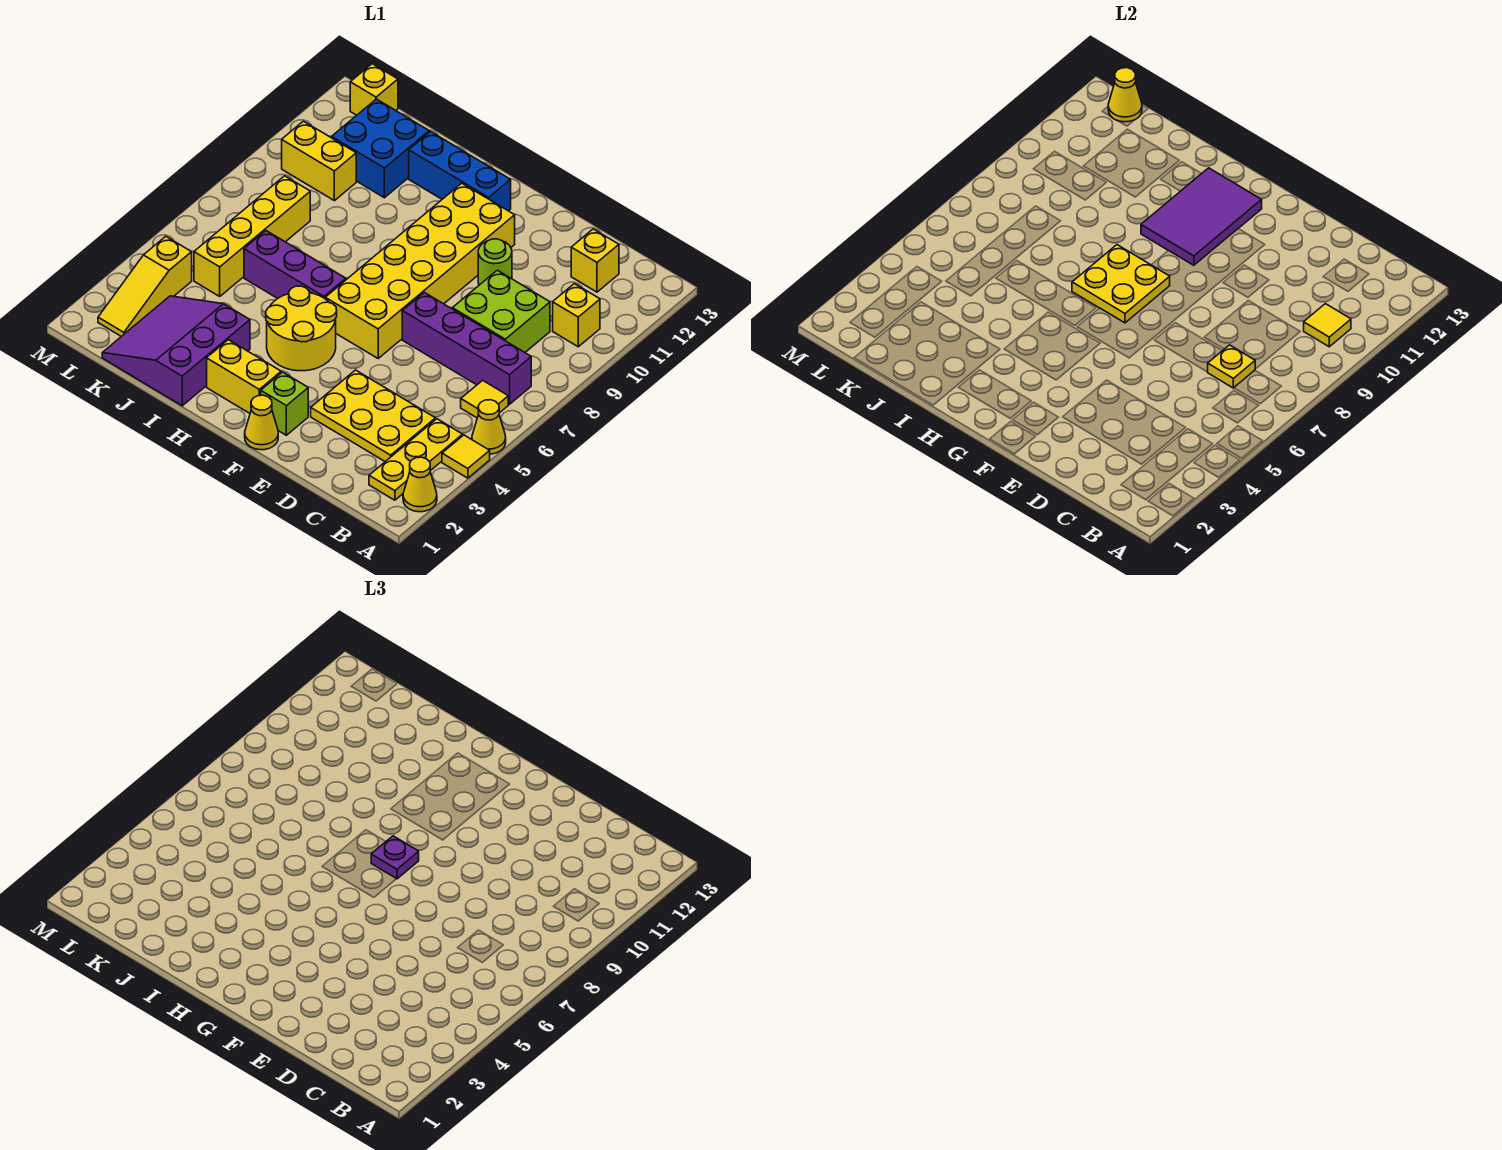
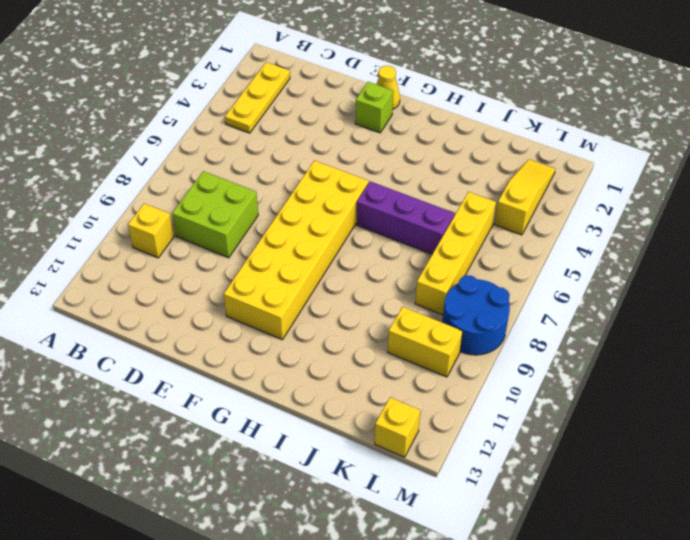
blue 2x2 round brick [442,275,510,355] -> none
none -> yellow 1x1 cone [403,457,437,512]
none -> yellow 1x1 tile [442,435,490,478]
none -> yellow 1x1 cone [472,400,506,454]
none -> yellow 1x1 tile [461,380,508,418]

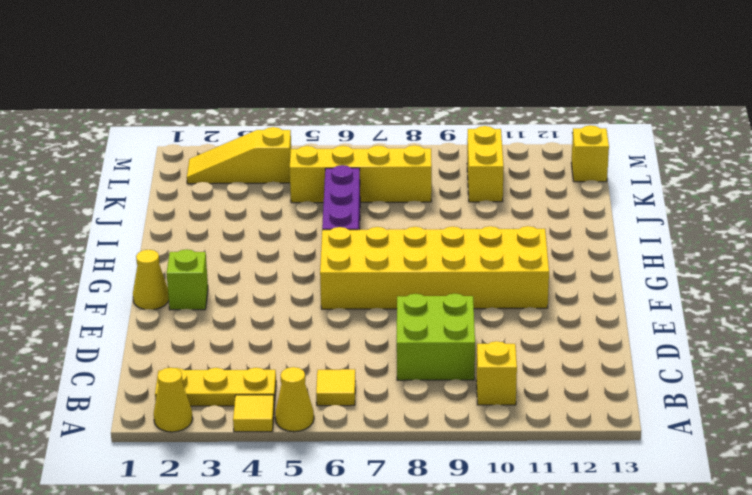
none -> purple 1x4 brick [402,292,531,404]
none -> yellow 2x3 plate [311,370,435,462]
none -> yellow 1x1 brick [571,229,619,292]
none -> lime 1x1 round brick [478,239,512,285]

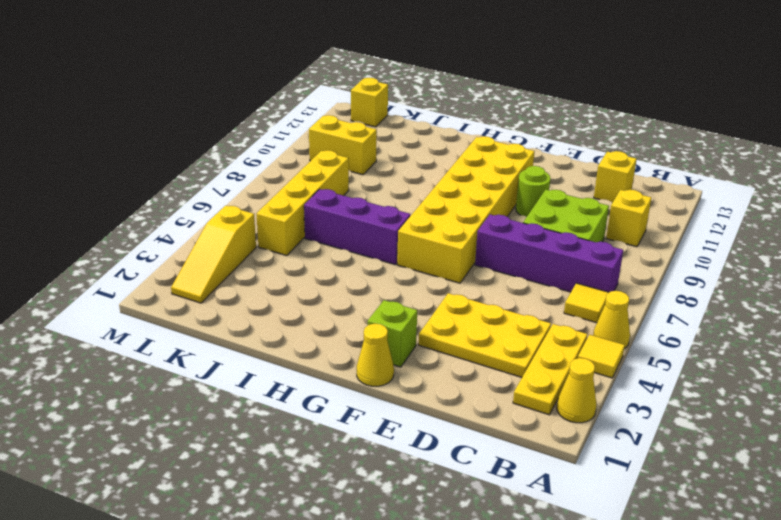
none -> yellow 1x2 brick [207,340,281,413]
none -> yellow 2x2 round brick [266,286,337,371]
none -> blue 1x3 brick [409,132,511,211]
none -> purple 3x3 slope [102,296,250,406]

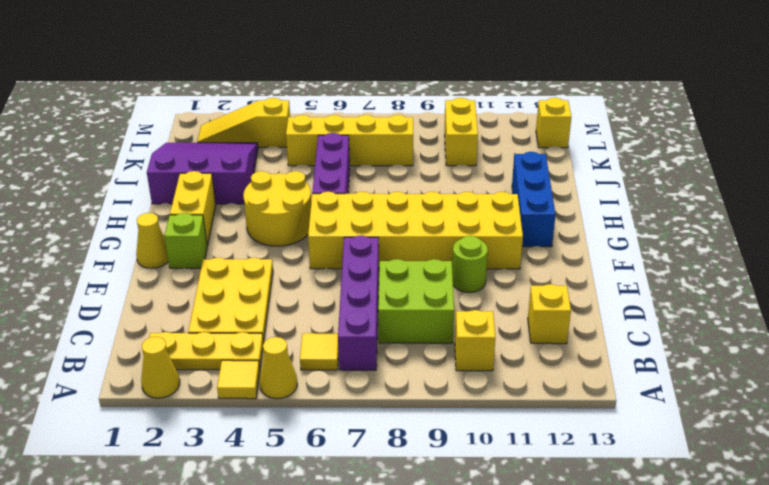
none -> blue 2x2 brick [332,99,429,198]
none -> yellow 1x1 tile [1304,304,1351,347]
none -> yellow 1x1 plate [1208,345,1255,388]
none -> yellow 2x2 plate [1072,245,1170,323]

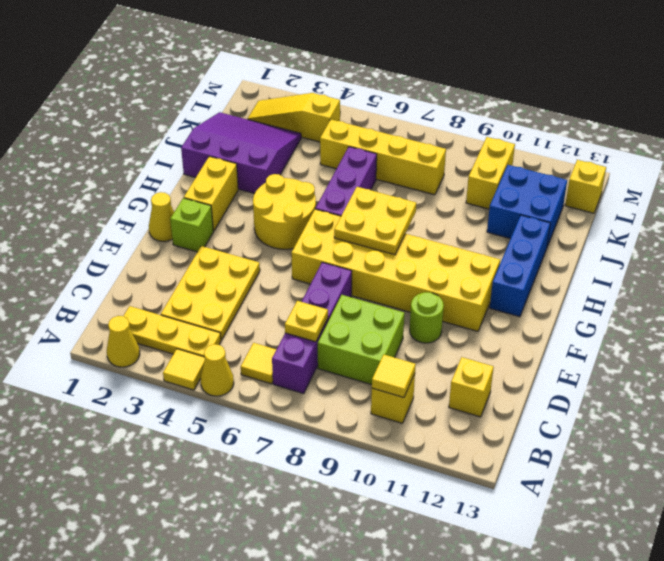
none -> purple 2x3 tile [1141,168,1262,265]
none -> yellow 1x1 cone [1108,68,1142,122]
none -> purple 1x1 plate [371,836,419,879]

